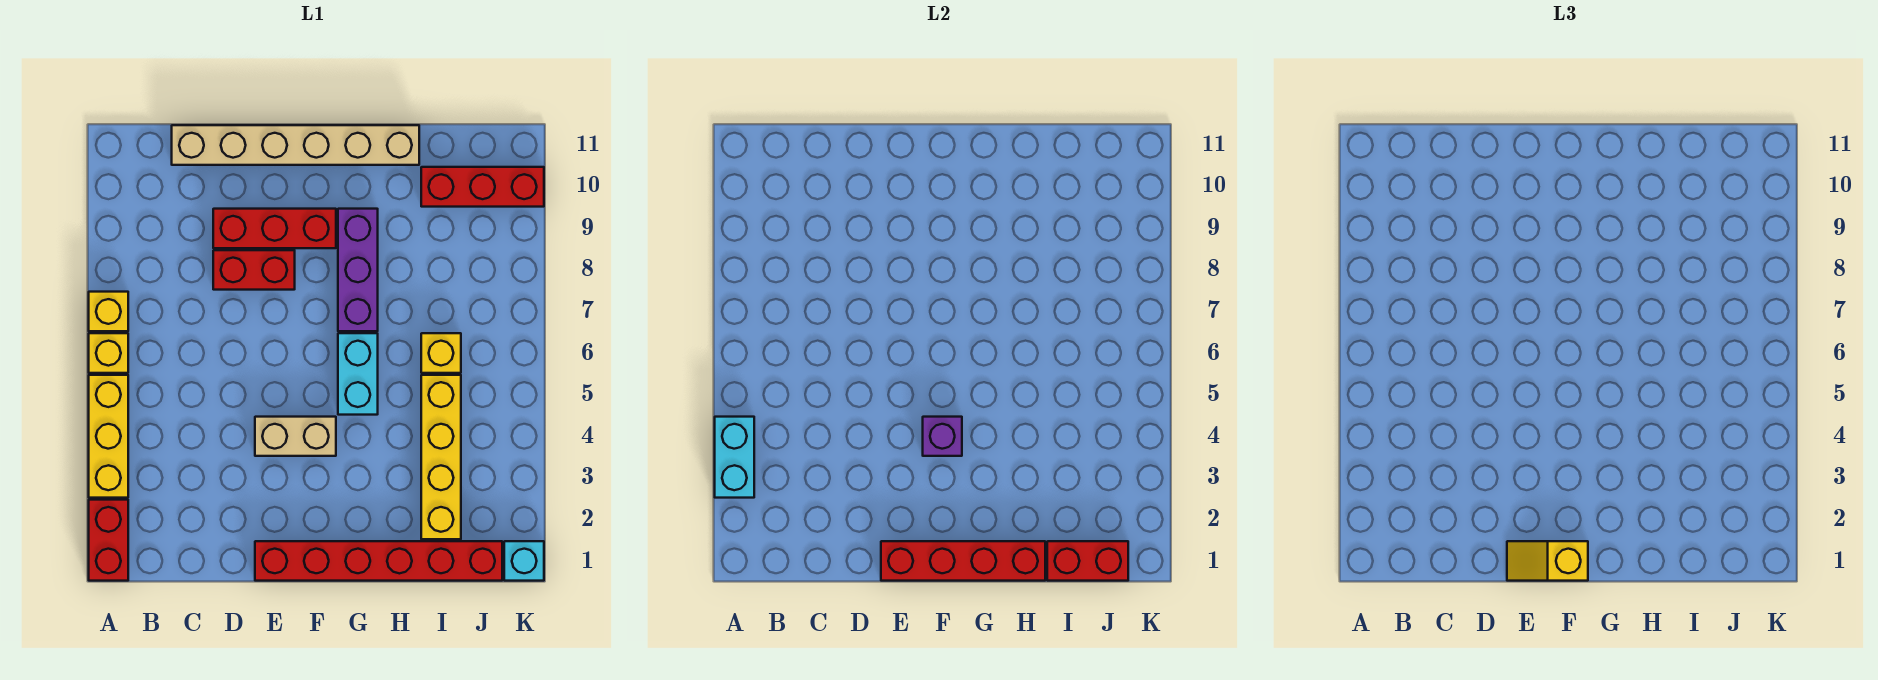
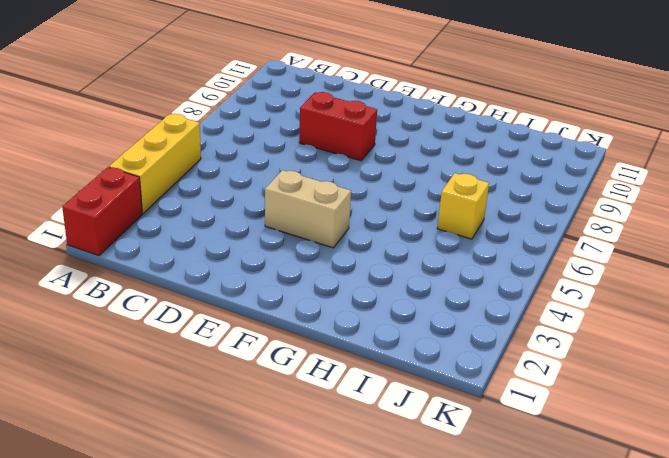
none -> yellow 1x1 brick [89,333,128,373]
none -> yellow 1x1 brick [89,292,128,331]
none -> tan 1x6 brick [172,125,419,165]

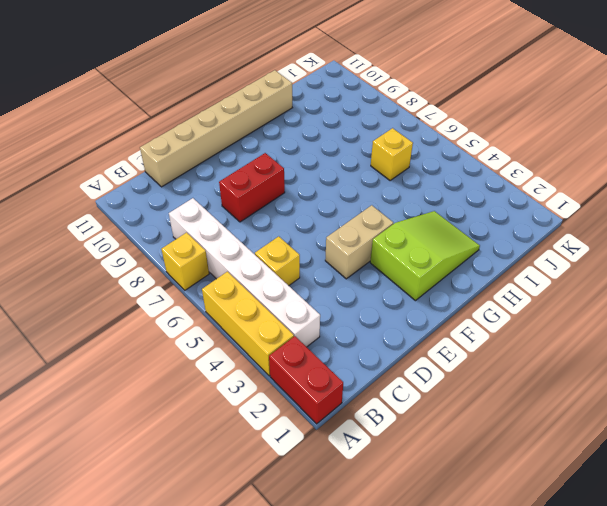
white 1x6 brick [169,198,320,347] -> none
yellow 1x1 brick [255,236,300,286] -> yellow 1x1 brick moved to [89,333,128,373]
lime 2x3 slope [370,211,480,301] -> none
none -> red 1x3 brick [213,209,336,248]
none -> red 1x6 brick [255,541,502,581]
none -> cyan 1x2 brick [338,333,378,415]

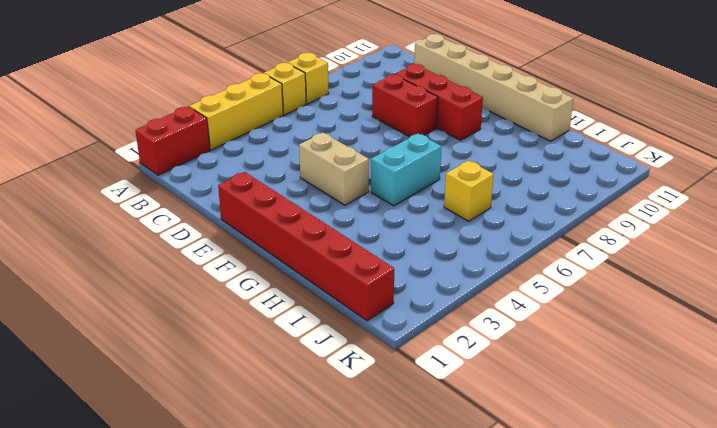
none -> purple 1x3 brick [338,209,378,331]
none -> yellow 1x4 brick [421,375,461,539]
none -> red 1x3 brick [421,167,544,207]

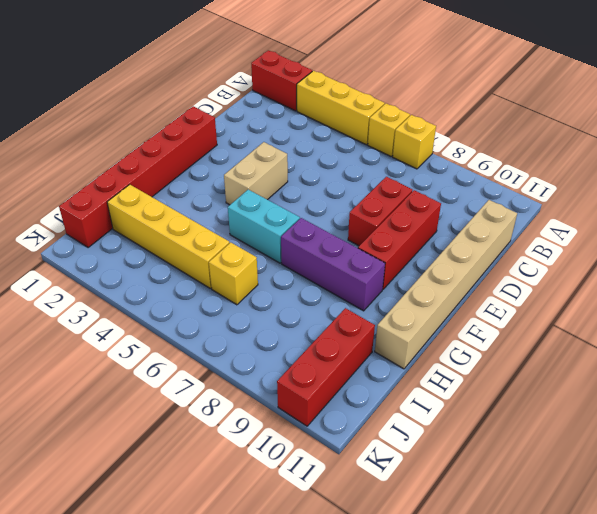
none -> cyan 1x1 brick [504,541,544,581]
none -> cyan 1x2 brick [715,417,754,498]
none -> red 1x4 brick [881,541,1045,581]

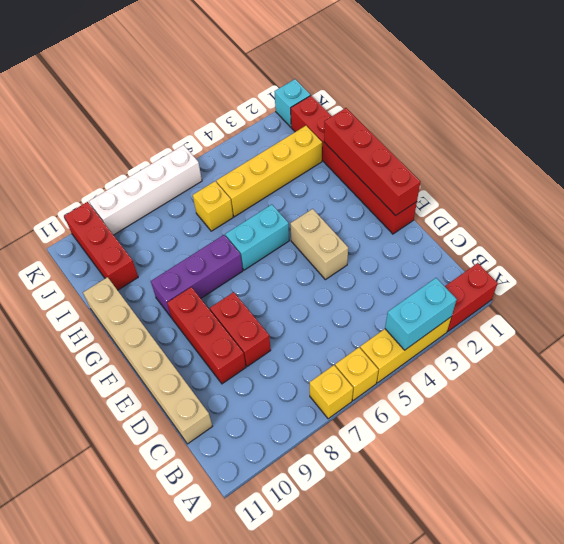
white 1x4 brick [89,145,202,235] -> none
none -> purple 1x1 brick [923,417,962,456]
none -> red 1x2 brick [1047,541,1128,581]
none -> yellow 1x2 slope [1507,541,1588,581]

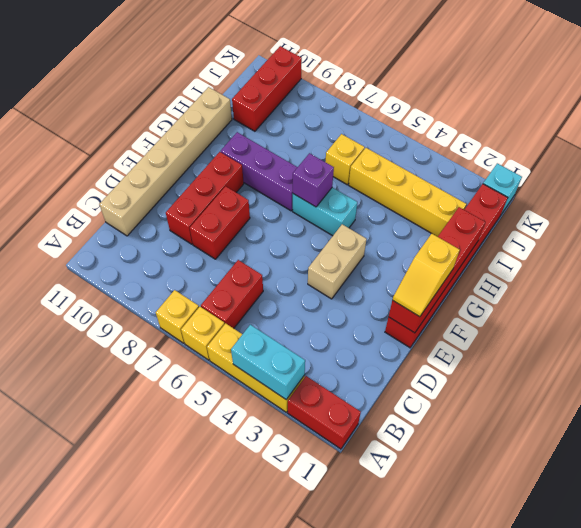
red 1x2 brick [201,260,263,328] -> red 1x2 brick moved to [1047,541,1128,581]
purple 1x1 brick [293,153,334,207] -> purple 1x1 brick moved to [923,417,962,456]

